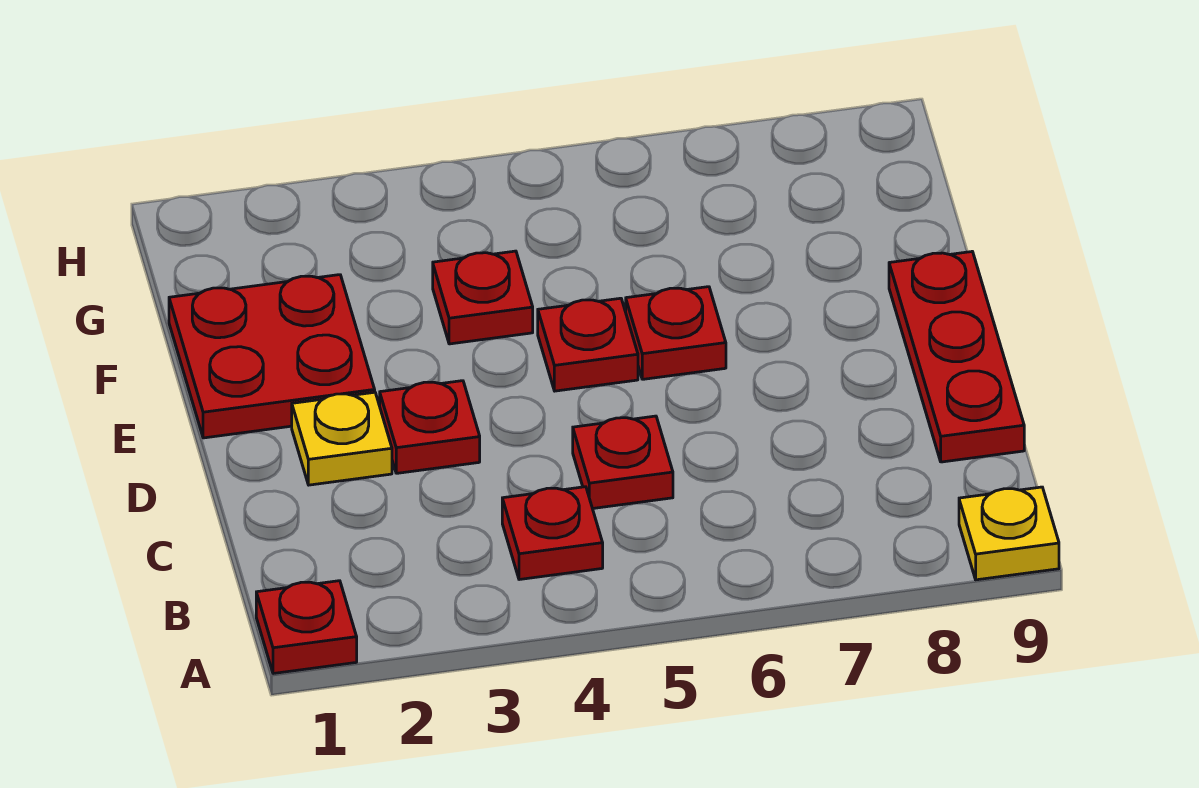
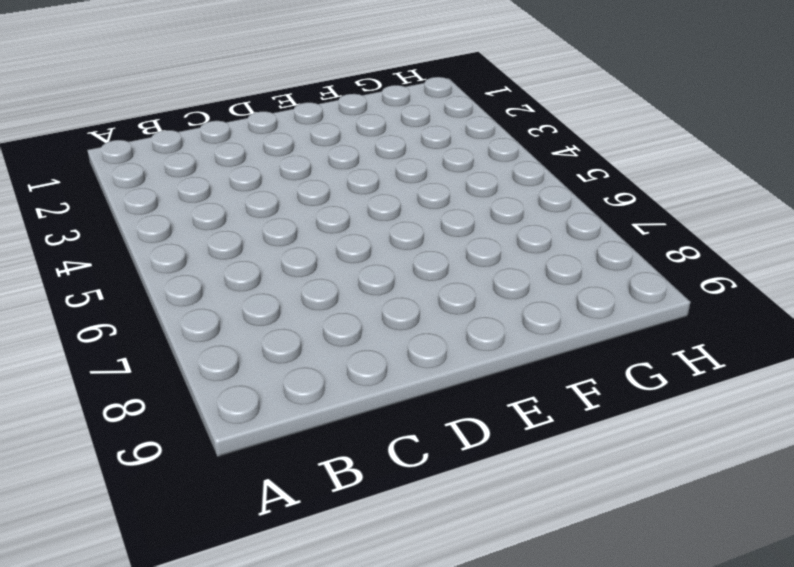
none -> red 1x1 plate [256,581,357,674]
none -> yellow 1x1 plate [959,487,1059,580]

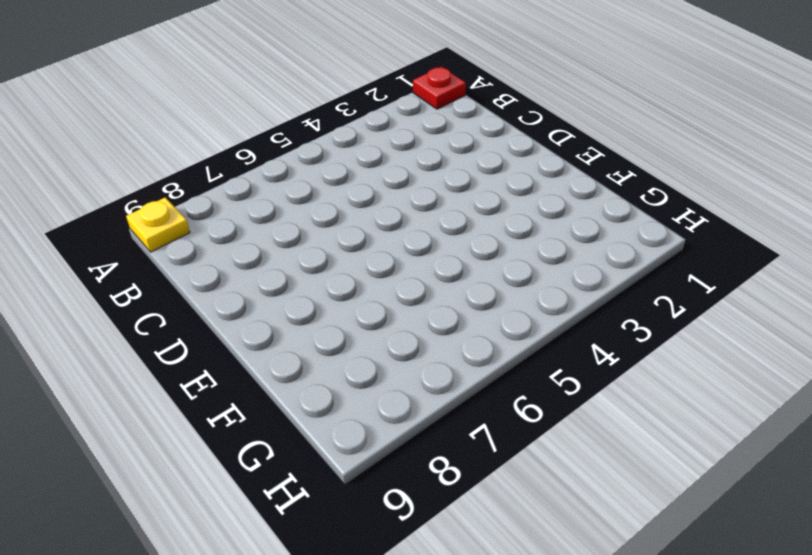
none -> red 1x1 plate [502,487,603,580]
none -> red 1x1 plate [573,416,673,509]

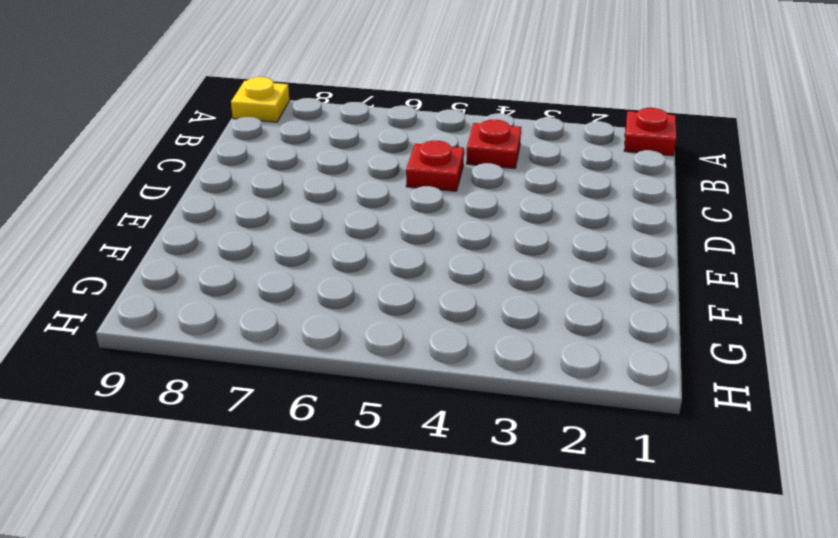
none -> red 1x3 plate [889,252,1024,462]
none -> yellow 1x1 plate [292,392,392,485]

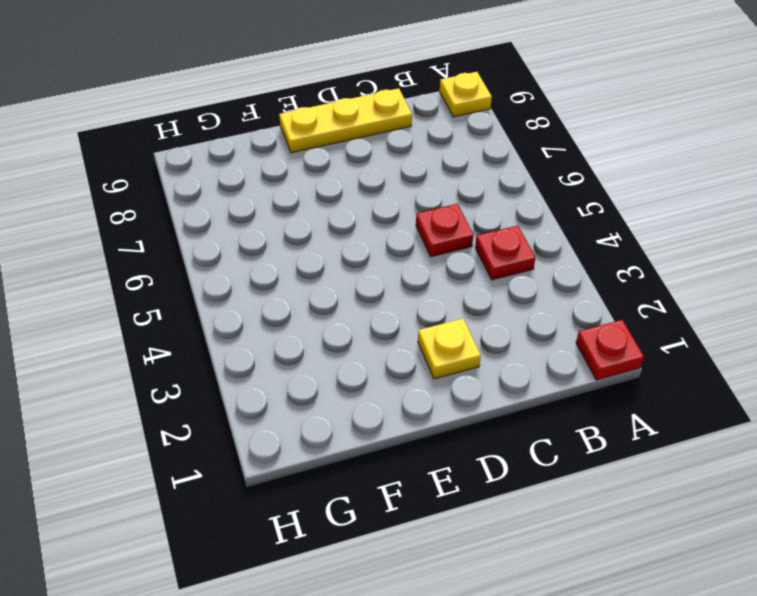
yellow 1x3 plate [279,88,412,153] -> red 1x3 plate [889,252,1024,462]
none -> red 1x1 plate [380,381,480,473]
none -> red 2x2 plate [169,275,375,438]

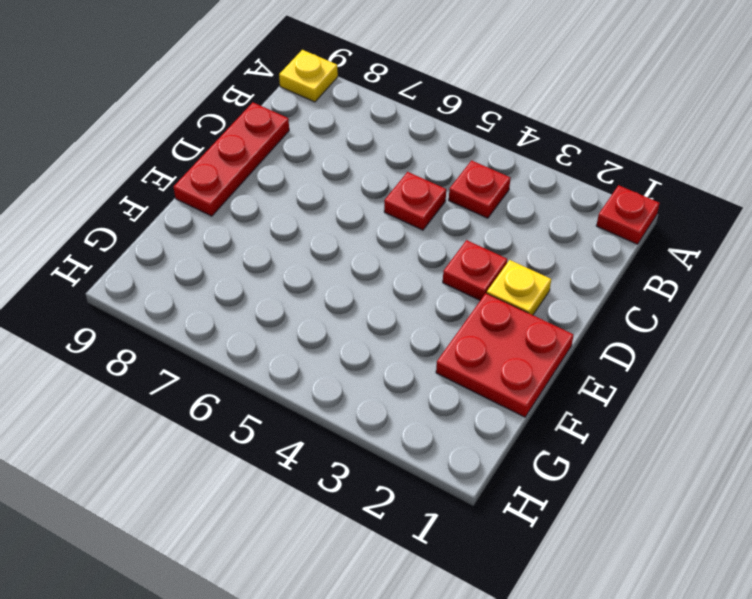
none -> red 1x1 plate [538,298,638,391]
none -> red 1x1 plate [626,287,726,379]

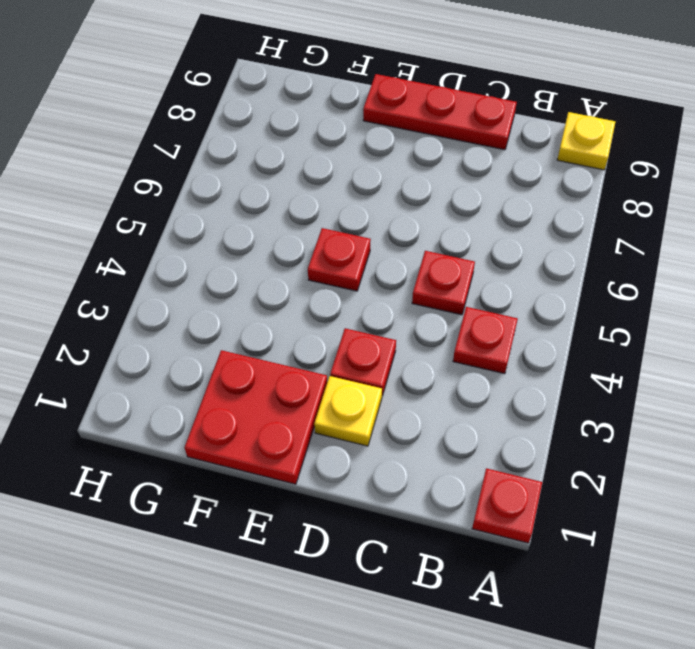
none -> red 1x1 plate [626,287,726,379]
none -> red 1x1 plate [433,251,533,344]

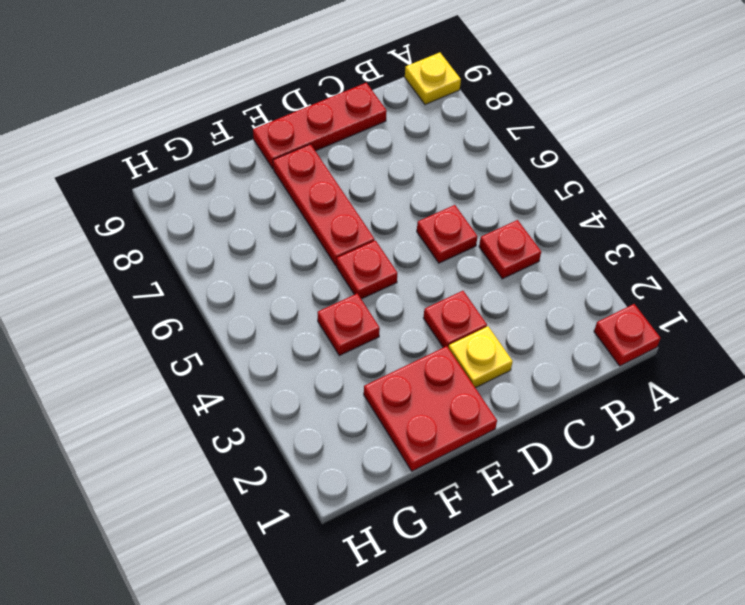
red 1x3 plate [273,144,375,266] -> red 1x1 plate [626,287,726,379]

